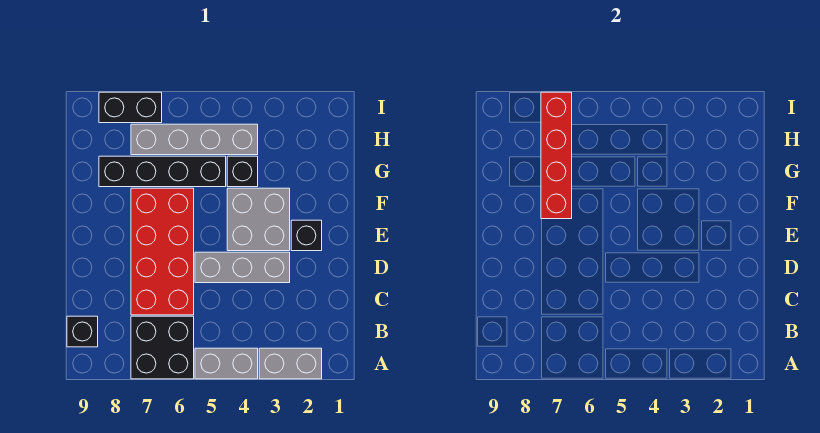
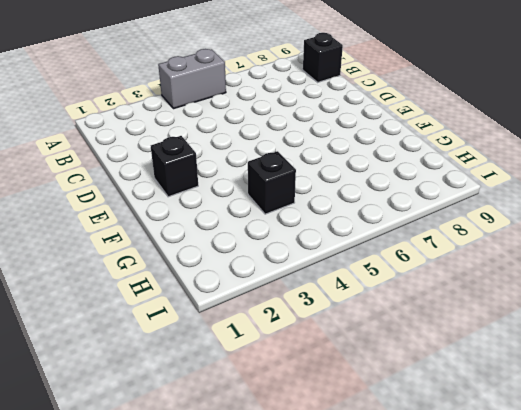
none -> grey 1x2 brick [259,348,322,379]
none -> black 2x2 brick [131,316,194,379]
none -> red 2x4 brick [131,188,194,315]

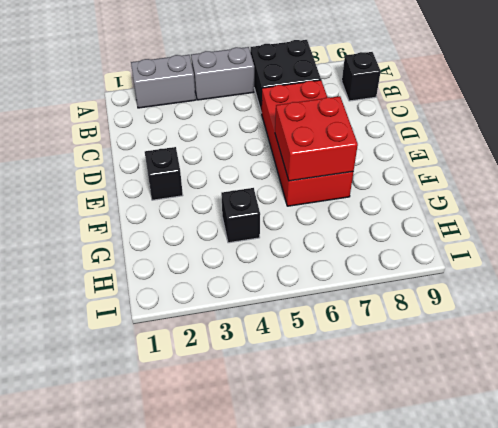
red 2x2 brick [275,96,358,181] -> red 1x4 brick [541,92,572,219]
none -> grey 1x3 brick [195,252,290,283]
none -> grey 2x2 brick [227,188,290,251]
none -> black 1x4 brick [99,156,226,187]

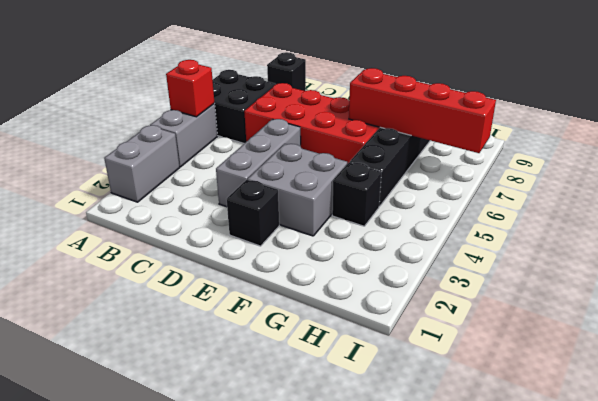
red 1x1 brick [166,60,215,117] -> none
none -> grey 1x4 brick [131,124,258,155]
none -> black 1x2 brick [99,92,162,123]

